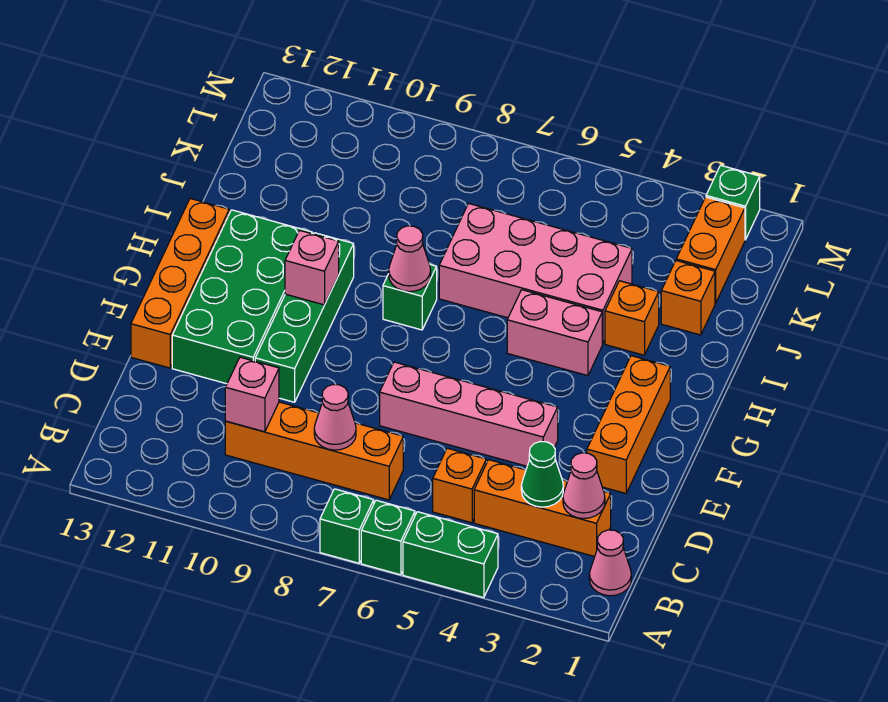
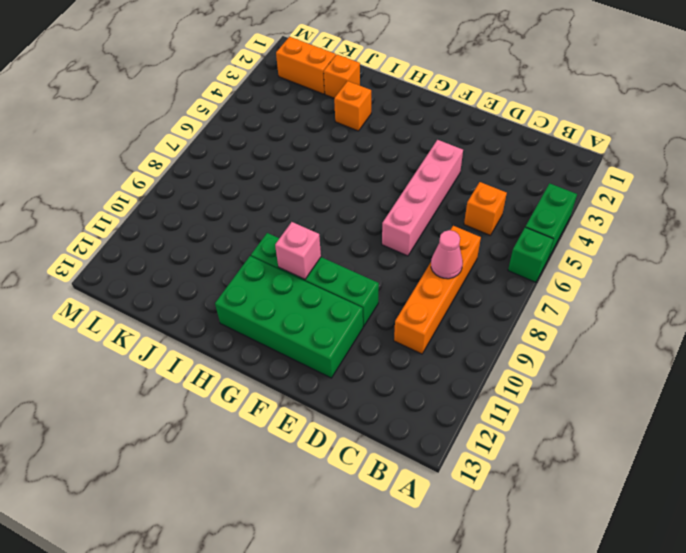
none -> green 1x1 brick [320,489,374,563]
none -> pink 1x1 cone [589,530,631,596]
none -> orange 1x3 brick [474,460,611,557]

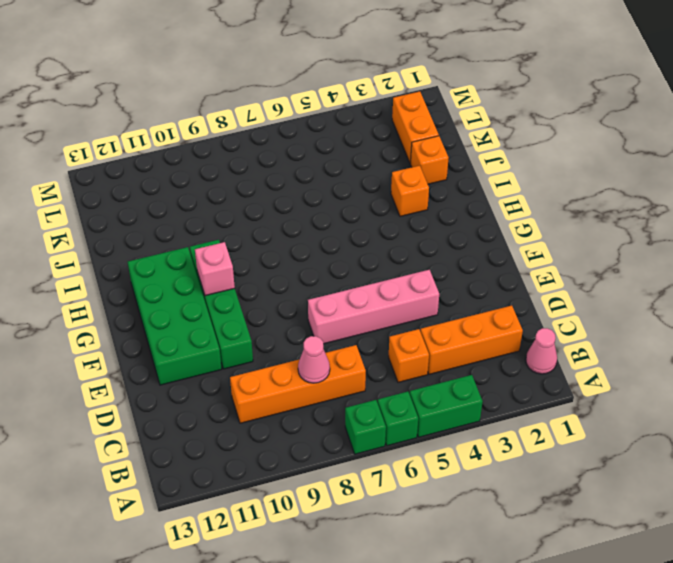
none -> orange 1x3 brick [587,356,670,493]
none -> orange 1x4 brick [131,199,229,368]
none -> pink 1x2 brick [507,290,602,376]

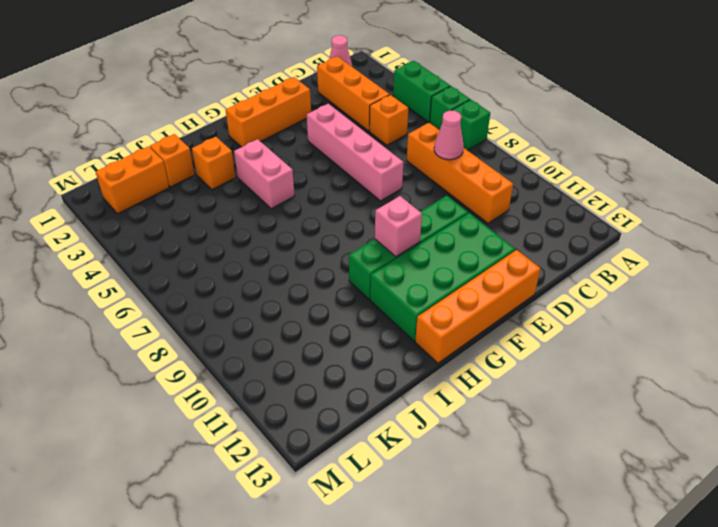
none -> green 1x1 brick [383,265,437,330]
none -> pink 2x4 brick [439,204,632,344]
none -> green 1x1 brick [706,165,760,240]

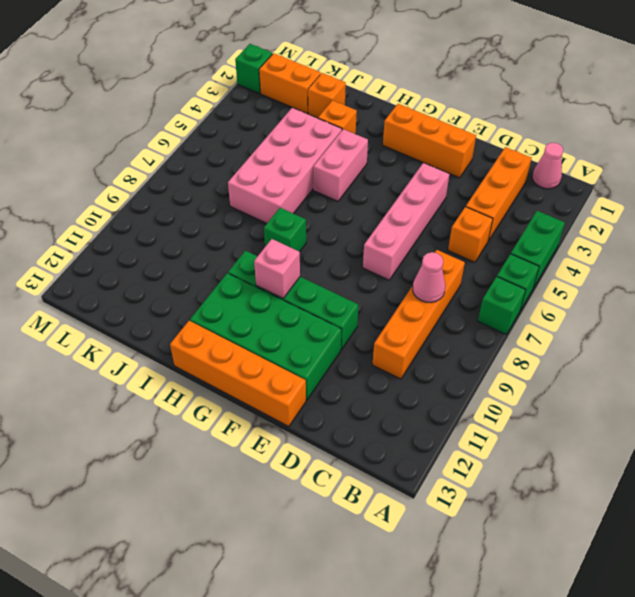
none -> pink 1x1 cone [563,453,605,519]
none -> green 1x1 cone [521,442,563,507]
none -> pink 1x1 brick [225,357,279,432]

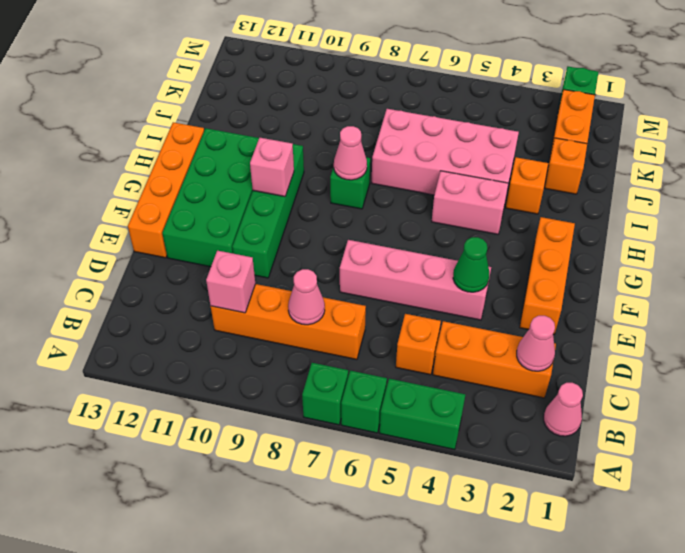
green 1x1 cone [453,237,489,292] -> green 1x1 cone moved to [521,442,563,507]

